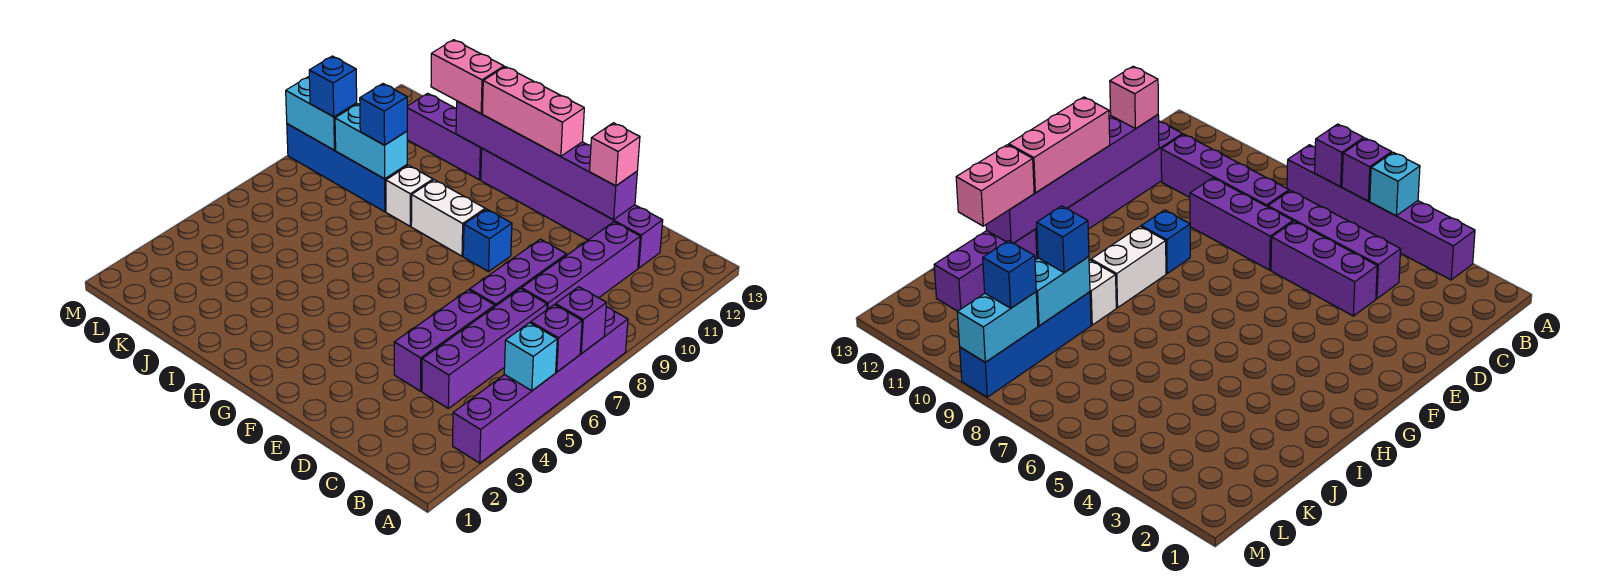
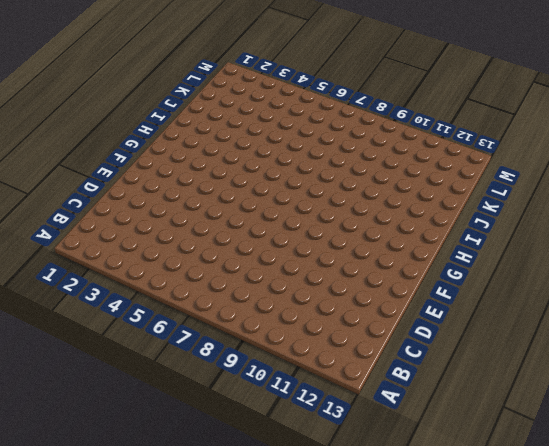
none -> purple 1x6 brick [453,307,628,463]
none -> purple 1x4 brick [422,289,547,408]
none -> purple 1x4 brick [522,222,640,309]

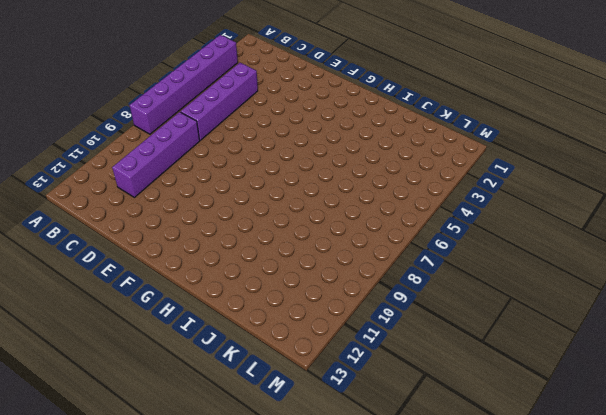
none -> purple 1x6 brick [481,149,663,268]
none -> purple 1x3 brick [394,290,495,391]
none -> purple 1x3 brick [470,239,566,306]

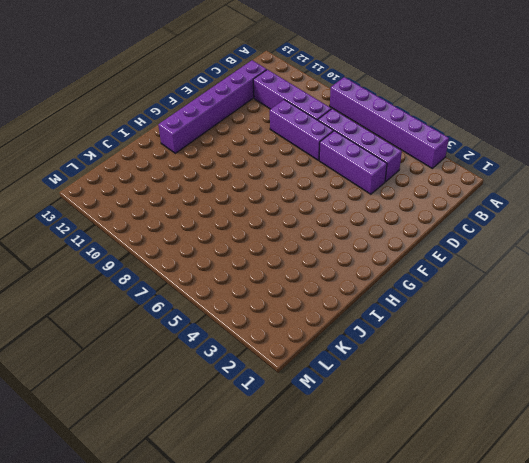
none -> blue 1x1 brick [463,209,512,272]
none -> white 1x2 brick [411,180,485,256]
none -> white 1x1 brick [386,165,433,226]

